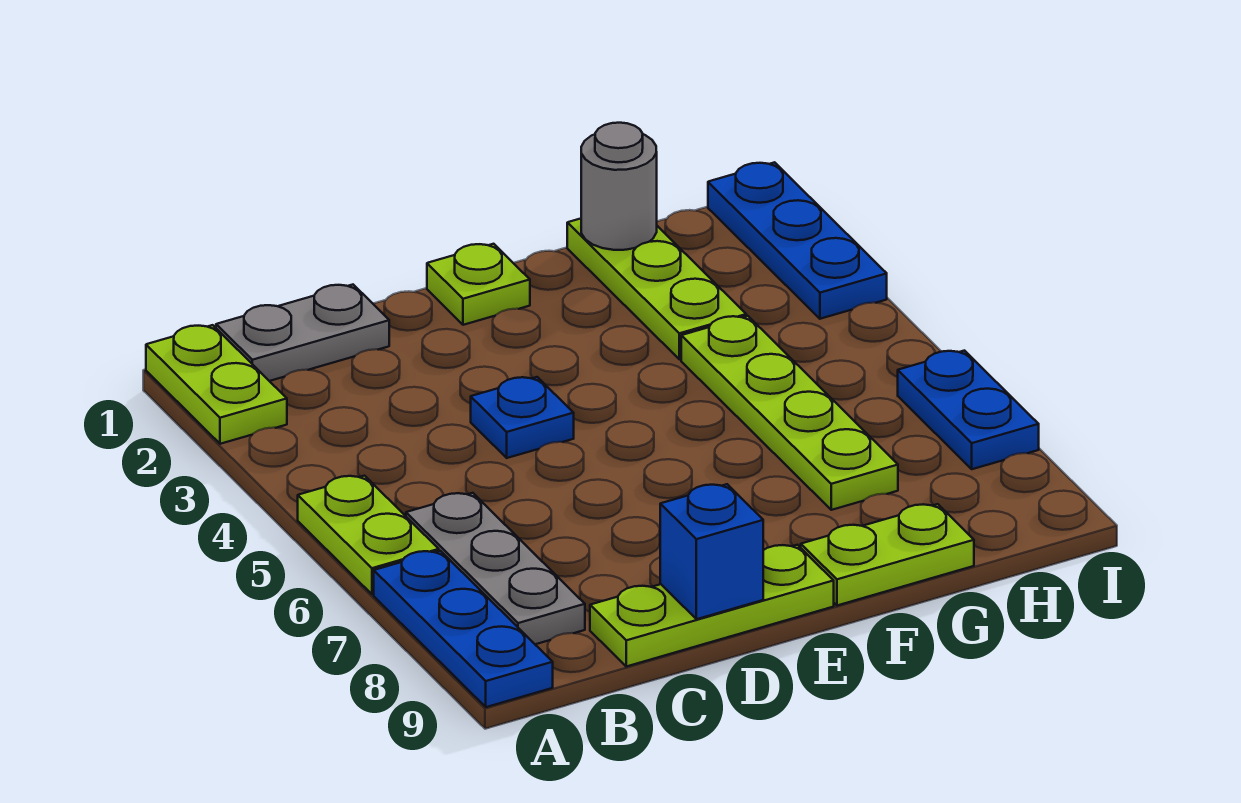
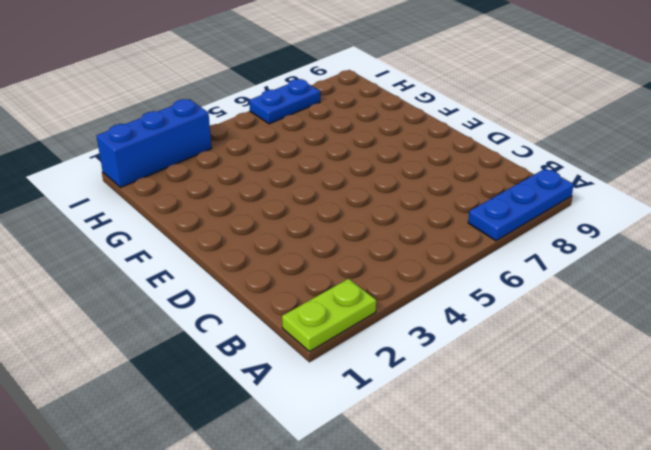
blue 1x3 brick [97,99,212,187] -> blue 1x3 plate [708,162,887,319]
none -> lime 1x2 plate [298,476,439,594]
none -> grey 1x2 plate [216,285,389,381]
none -> grey 1x3 plate [406,493,585,644]

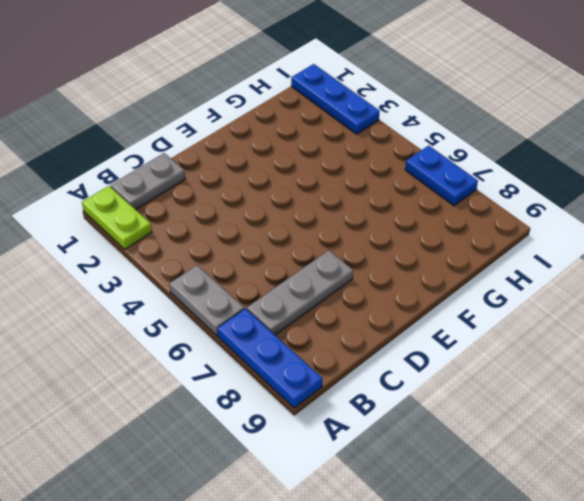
grey 1x2 plate [169,265,244,336] -> lime 1x2 plate [298,476,439,594]
grey 1x3 plate [247,250,353,335] -> grey 1x3 plate turned to [406,493,585,644]
none -> lime 1x3 plate [590,545,834,666]
none -> blue 1x1 plate [471,377,574,458]
none -> lime 1x1 plate [427,244,530,325]

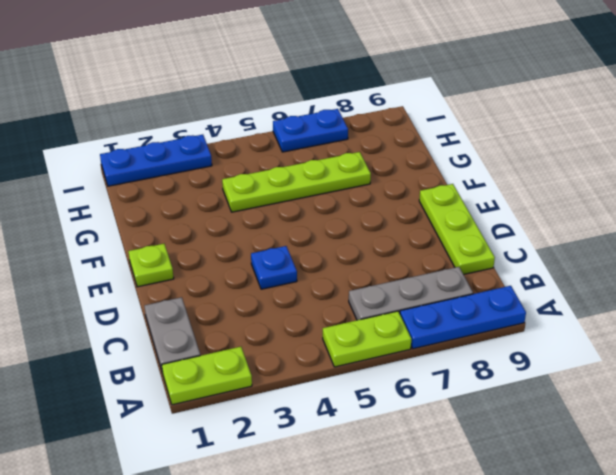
none -> lime 1x2 plate [801,504,974,606]
none -> lime 1x3 plate [567,219,746,359]
none -> blue 1x1 brick [660,484,763,619]

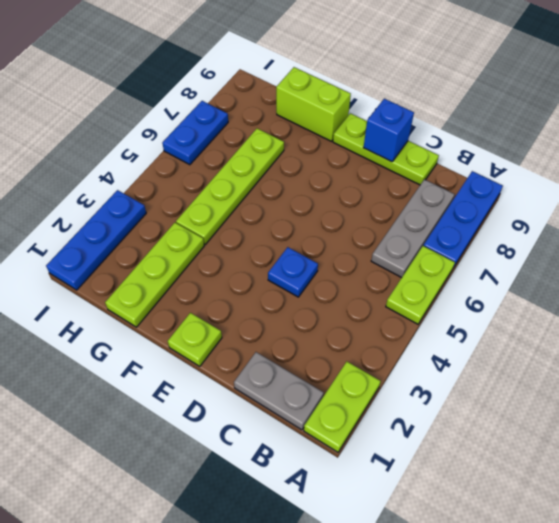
lime 1x2 brick [276,67,351,141] -> lime 1x2 plate [801,504,974,606]
none -> grey 1x1 round brick [581,123,657,250]

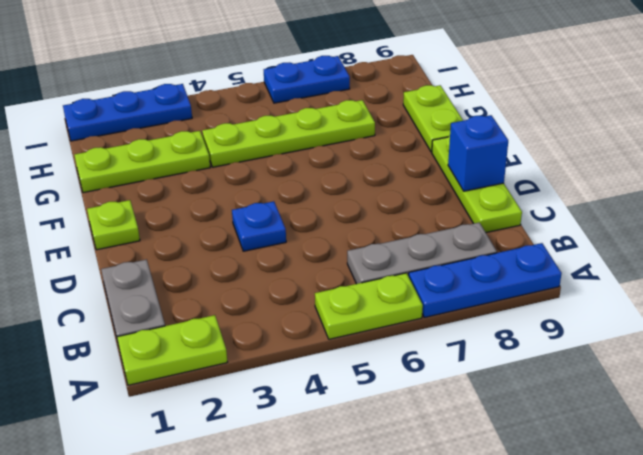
none -> grey 1x1 round brick [581,123,657,250]

